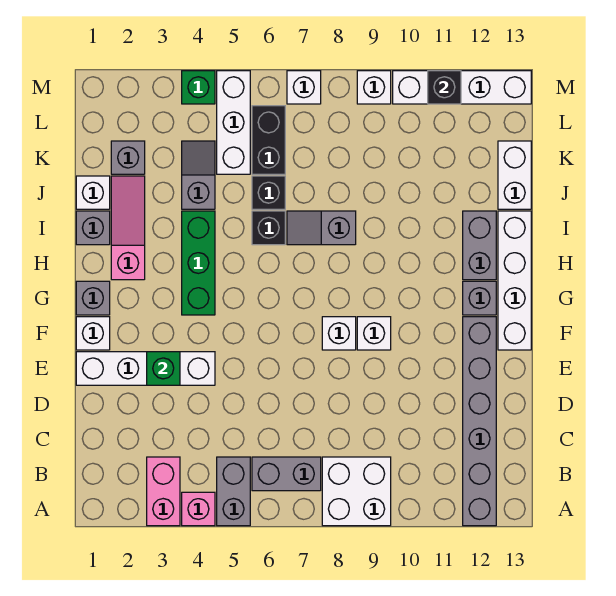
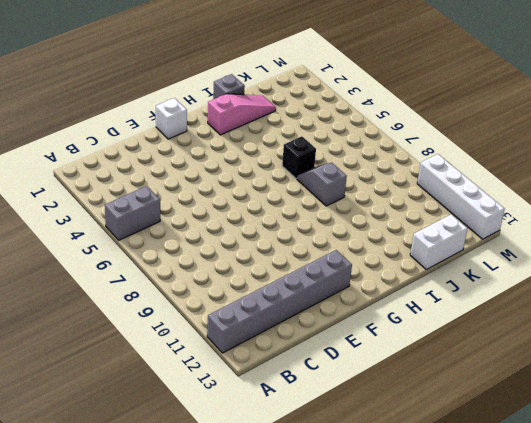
none -> pink 1x2 brick [147,457,180,526]
none -> pink 1x1 brick [182,492,215,526]
none -> white 2x2 brick [322,457,391,526]
none -> grey 1x2 brick [252,457,321,491]

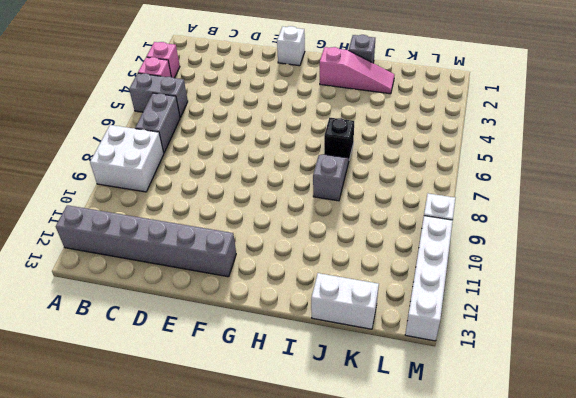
pink 1x1 brick [147,42,180,78] -> pink 1x2 brick [147,457,180,526]
none -> white 1x4 brick [76,352,215,385]
none -> white 1x1 brick [322,317,356,350]
none -> white 1x1 brick [357,317,391,350]
none -> white 1x4 brick [498,211,531,350]

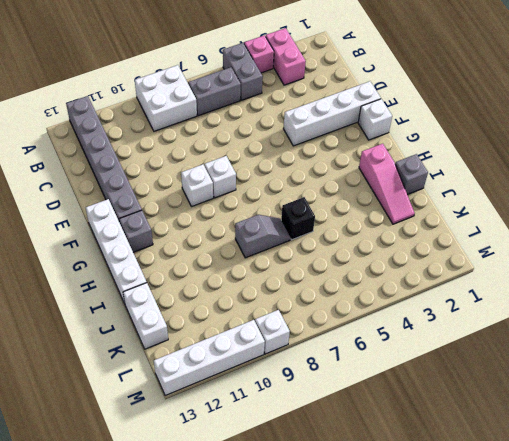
none -> grey 1x1 brick [76,281,110,315]
none -> green 1x3 brick [182,211,215,315]
none -> grey 1x2 brick [463,211,496,280]
none -> white 1x1 brick [76,176,110,209]

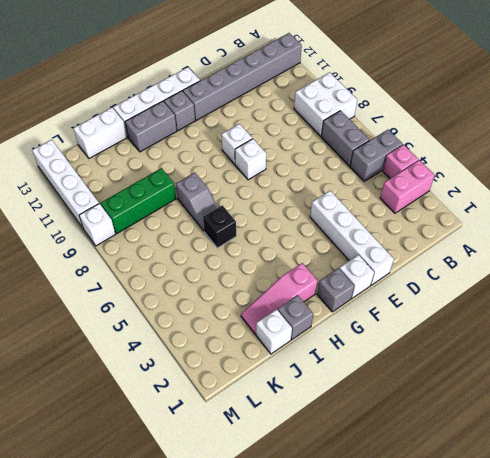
green 1x3 brick [101,168,176,233] -> green 1x3 brick moved to [182,211,215,315]
none -> grey 1x2 slope [182,141,215,209]
none -> black 1x1 brick [252,176,285,209]
none -> grey 1x1 brick [111,141,145,174]
none -> white 1x3 brick [217,71,250,174]

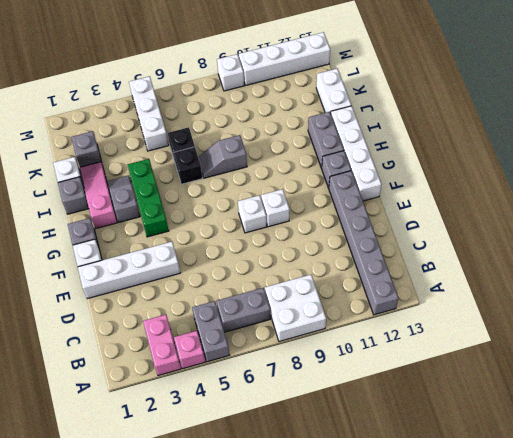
grey 1x2 slope [108,176,140,222] -> grey 1x2 slope moved to [182,141,215,209]
none -> black 1x2 brick [252,106,285,174]
none -> green 1x1 brick [182,71,215,104]
none -> white 1x1 brick [287,71,321,104]
none -> green 1x1 brick [147,352,180,385]

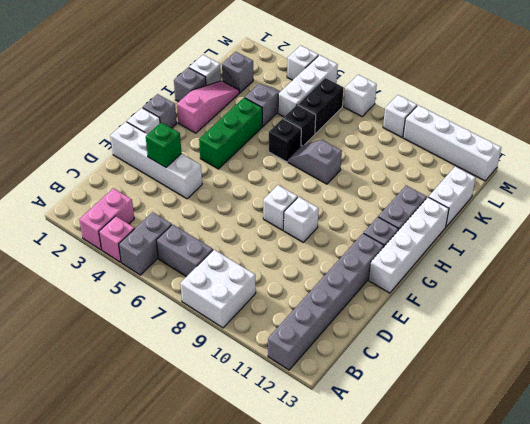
white 1x1 brick [287,45,319,80] -> green 1x1 brick [182,71,215,104]
none -> black 1x1 brick [428,71,461,104]

